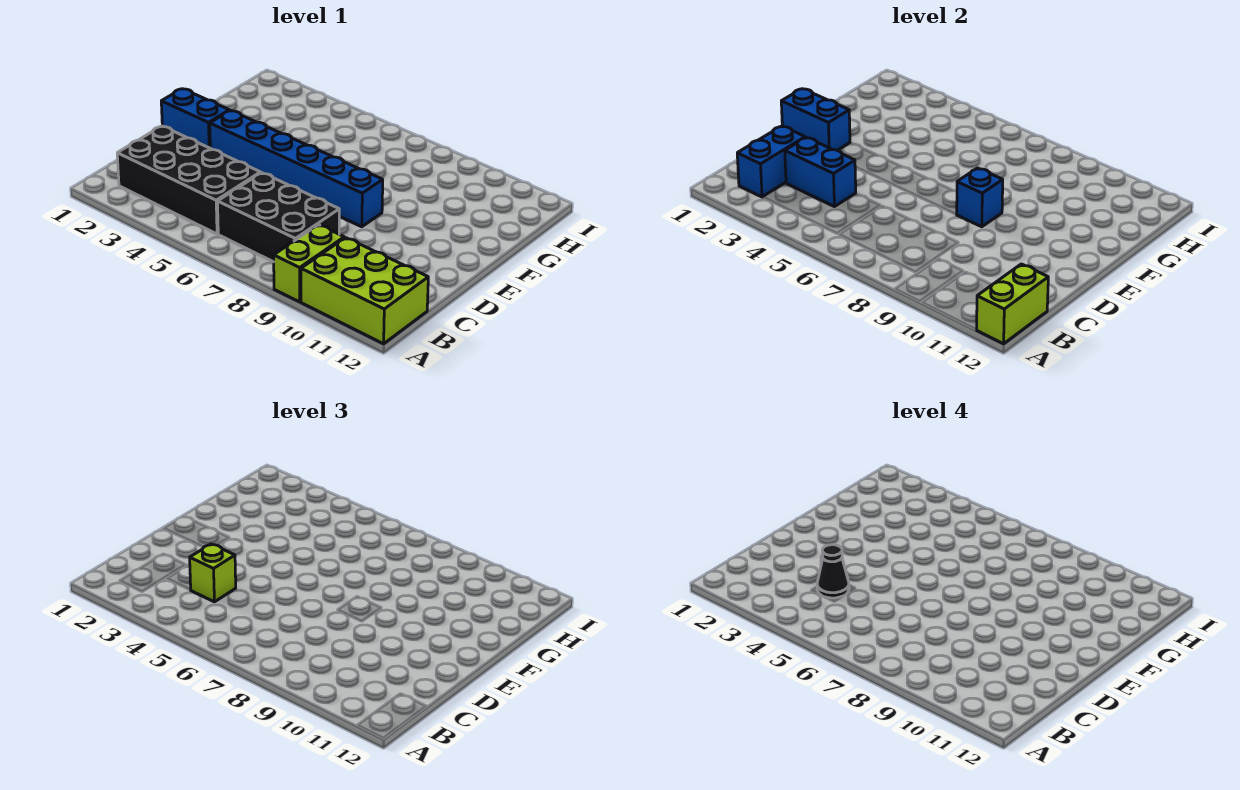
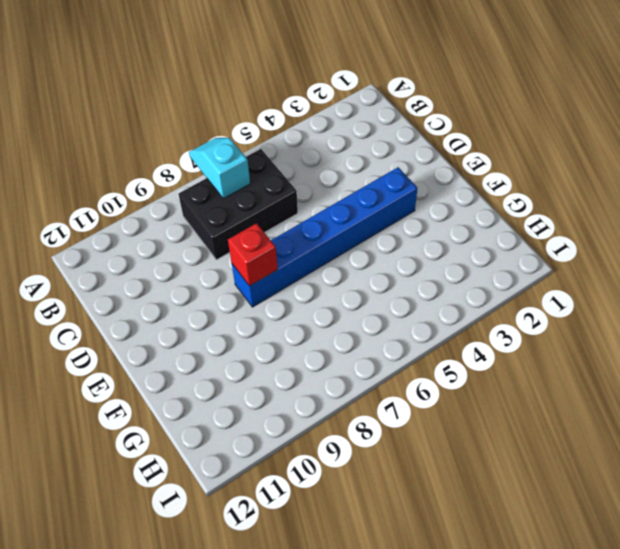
cyan 1x2 slope [189,138,250,198] -> none
red 1x1 brick [228,223,278,286] -> blue 1x1 brick [956,168,1003,227]
none -> lime 1x2 brick [274,225,344,302]
none -> lime 2x3 brick [301,238,428,344]
none -> black 2x4 brick [117,126,261,234]

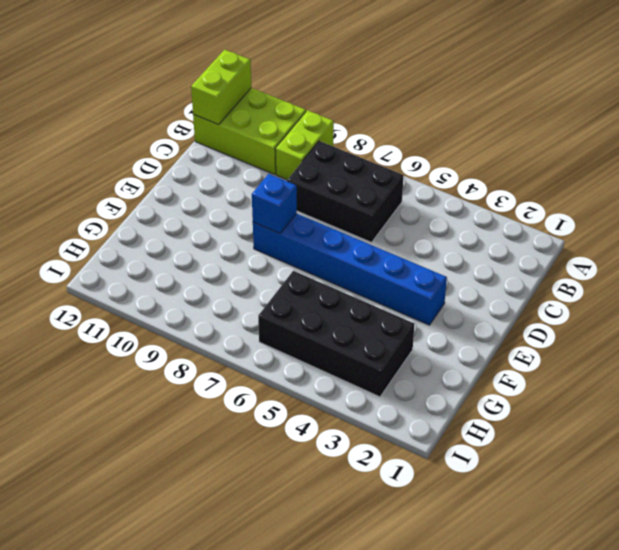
black 2x4 brick [258,271,414,397] -> black 2x4 brick moved to [117,126,261,234]
none -> blue 1x2 brick [161,89,229,148]
none -> blue 1x2 brick [737,126,805,197]
none -> blue 1x2 brick [785,137,856,207]

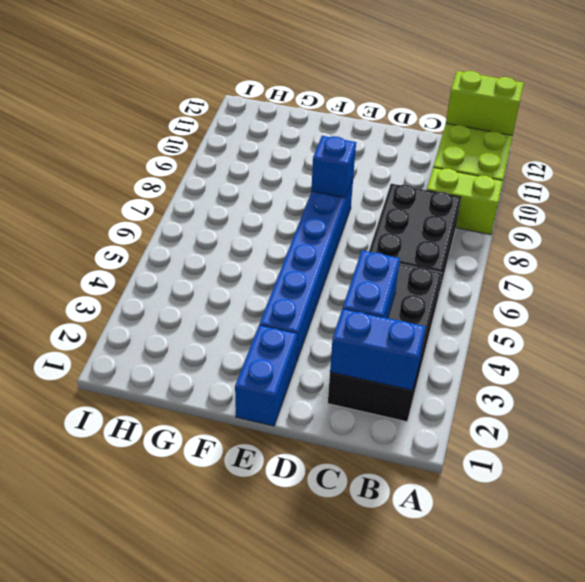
none -> blue 1x2 brick [781,89,850,150]
none -> lime 1x1 brick [190,544,236,602]
none -> black 1x1 cone [817,545,849,598]

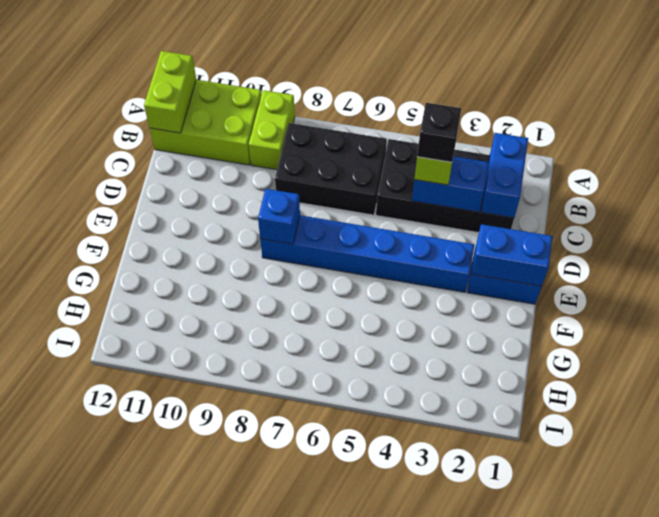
black 1x1 brick [417,103,461,162] -> black 1x1 cone [817,545,849,598]

